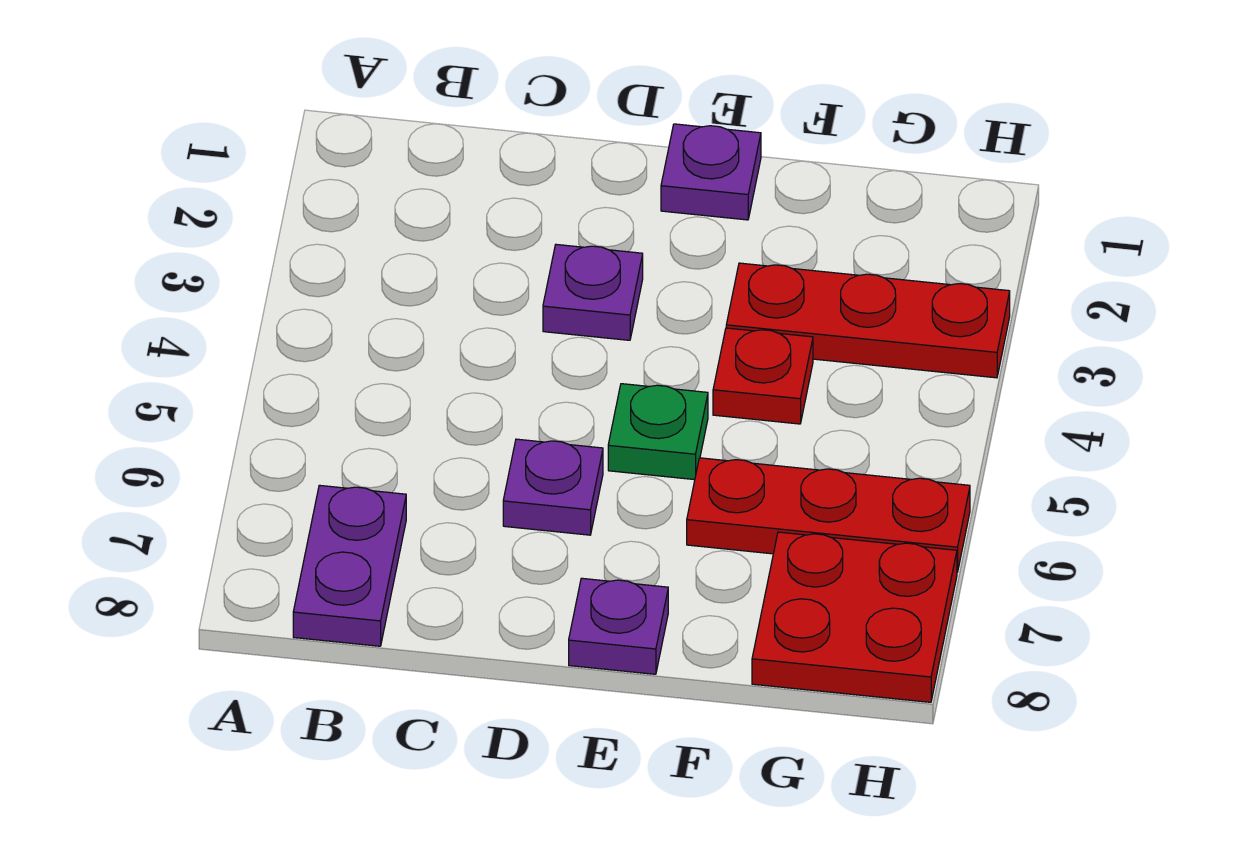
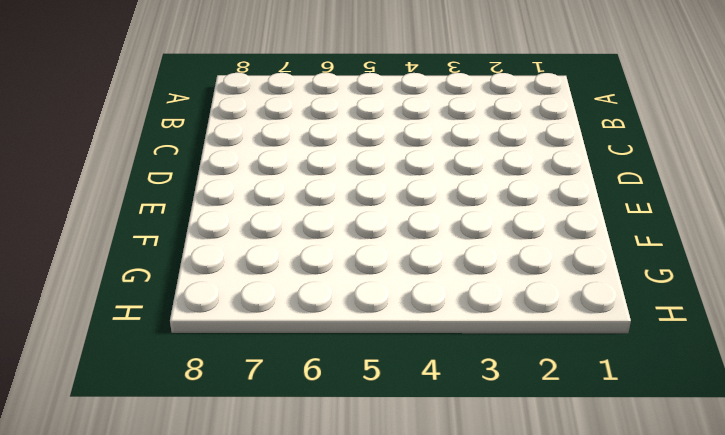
none -> purple 1x2 plate [293,485,406,646]
none -> purple 1x1 plate [543,244,643,340]

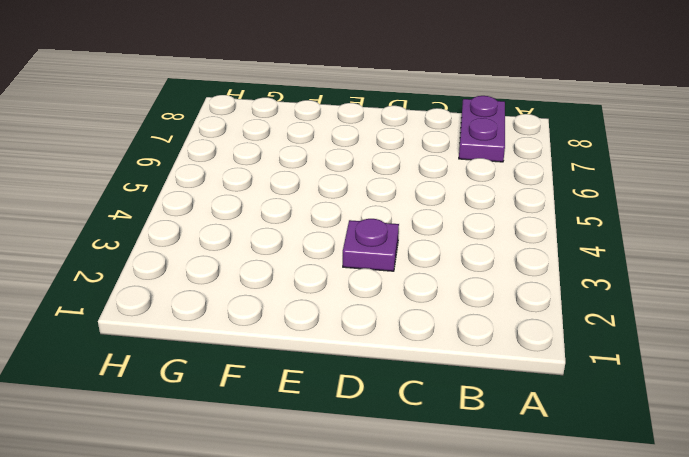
none -> purple 1x1 plate [503,439,603,535]
none -> purple 1x1 plate [661,124,761,220]

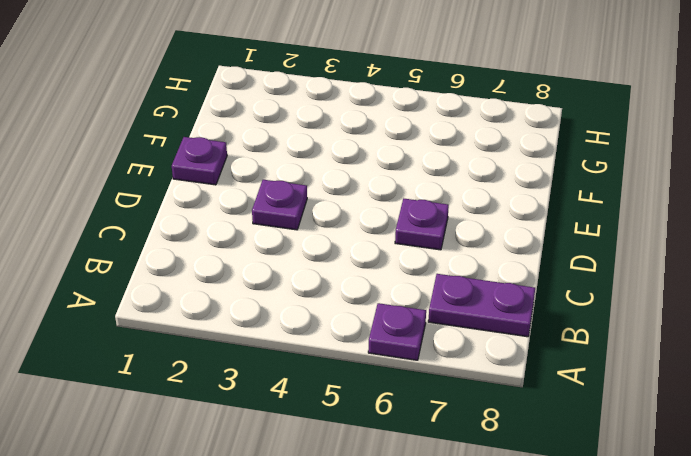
purple 1x1 plate [368,303,426,360] -> purple 1x1 plate moved to [569,578,668,674]
none -> green 1x1 plate [608,384,708,480]
none -> red 1x3 plate [726,263,1010,378]

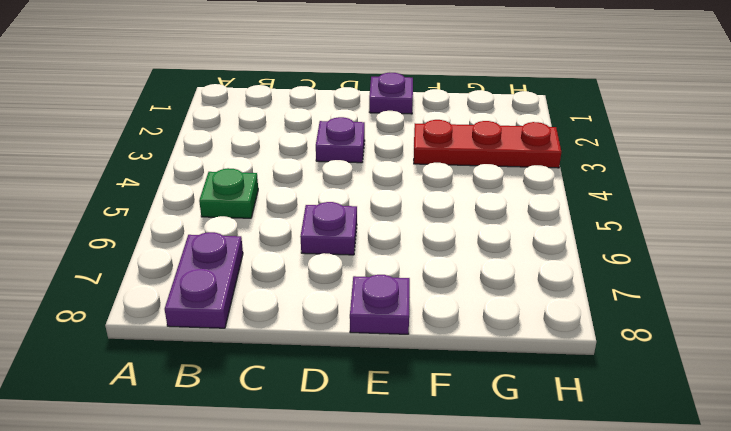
green 1x1 plate [199,168,258,218] -> green 1x1 plate moved to [608,384,708,480]
none -> red 1x1 plate [713,328,813,424]
none -> red 1x3 plate [687,458,970,572]

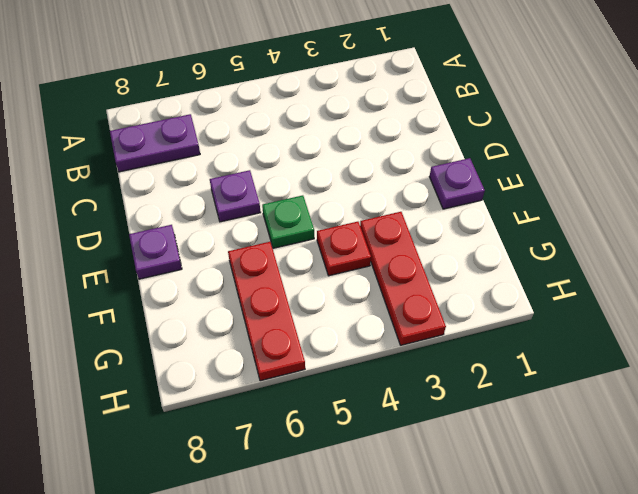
none -> purple 1x1 plate [543,244,643,340]
none -> red 2x2 plate [752,532,957,702]

